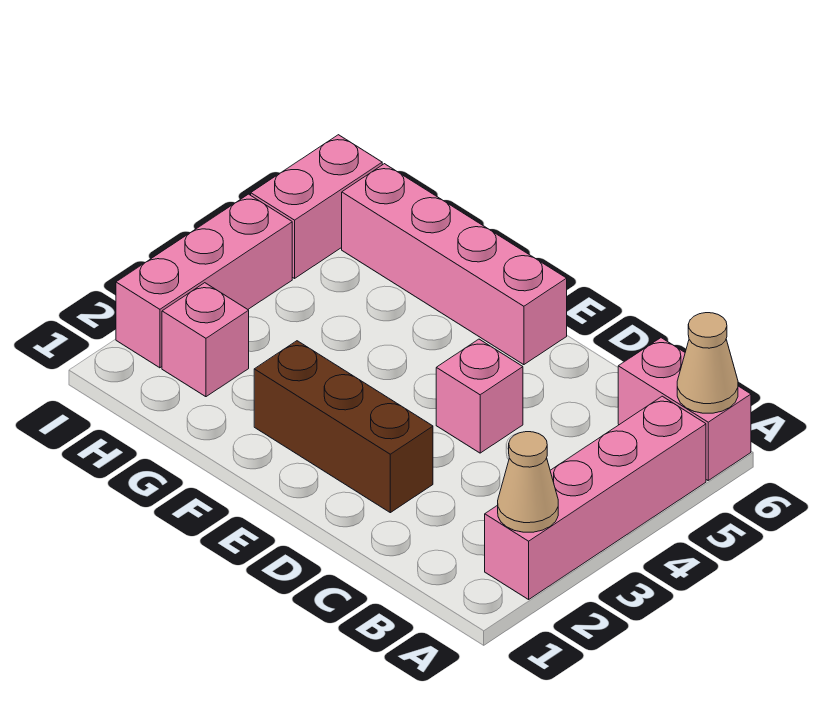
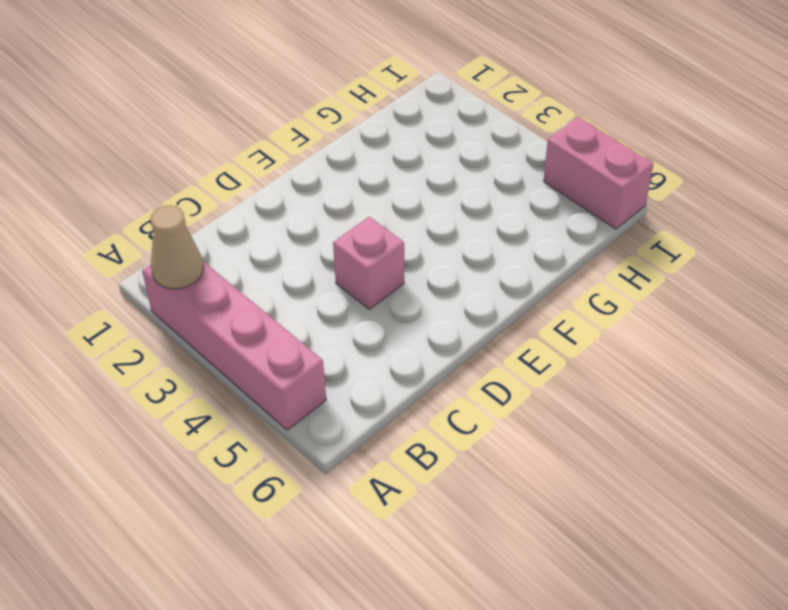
none -> pink 1x2 brick [618,338,751,480]
none -> brown 1x3 brick [254,341,433,513]

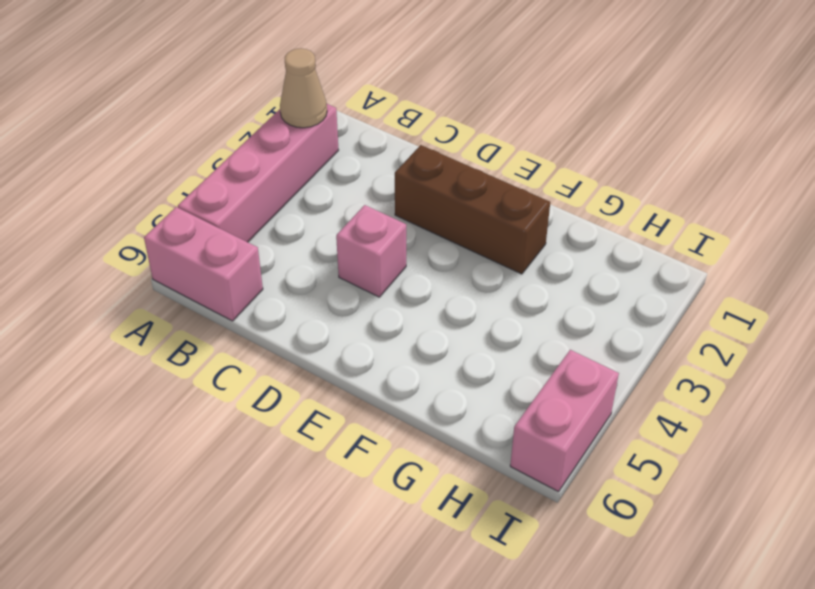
none -> pink 1x4 brick [342,164,567,365]
none -> pink 1x1 brick [162,283,249,397]

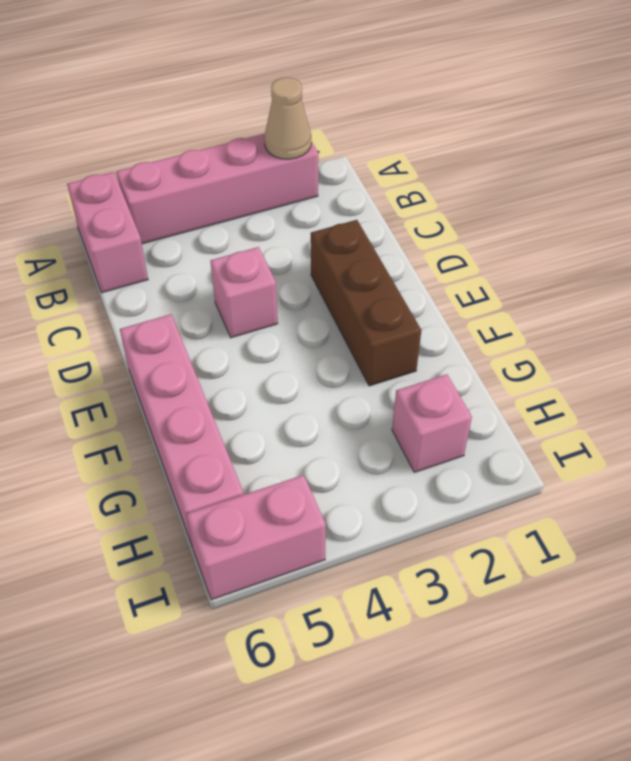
none -> pink 1x3 brick [116,194,292,368]
none -> tan 1x1 cone [677,313,738,413]

